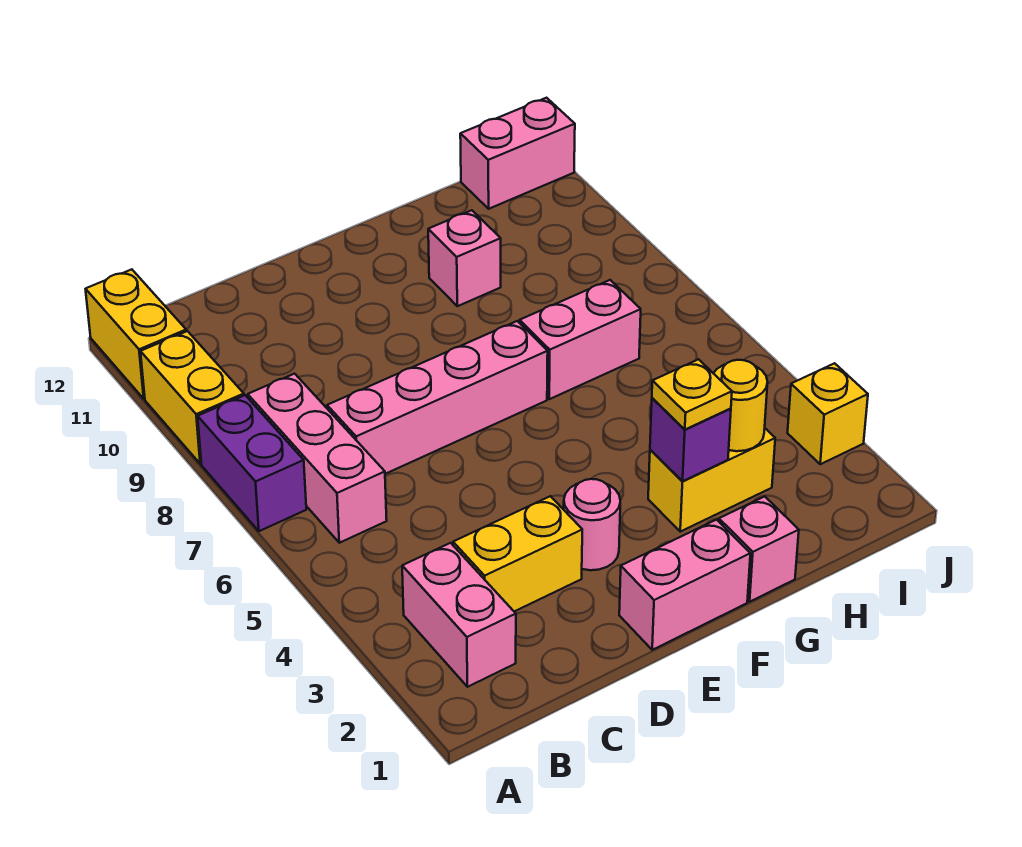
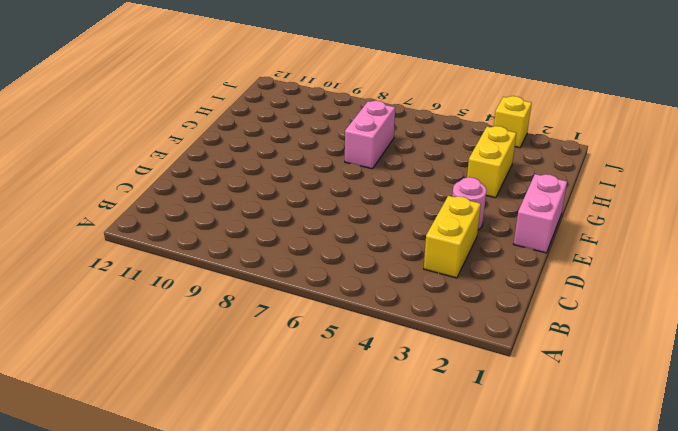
none -> purple 1x2 brick [198,395,306,531]
none -> yellow 1x2 brick [140,331,244,464]
none -> yellow 1x2 brick [86,269,186,399]

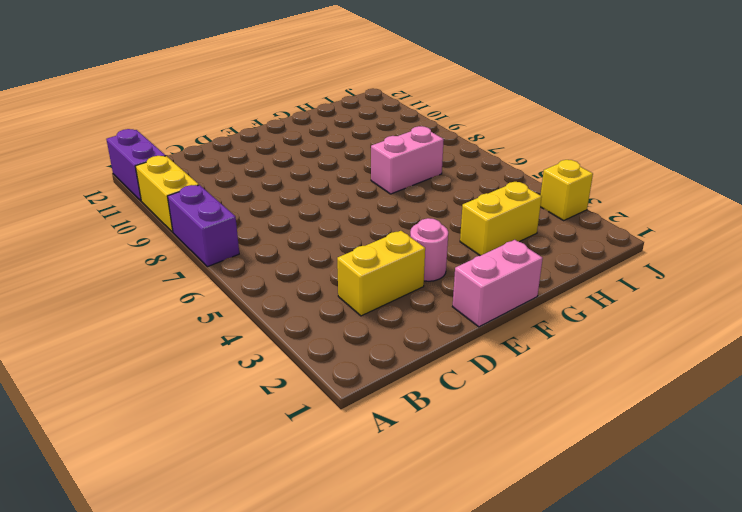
purple 1x2 brick [106,129,166,201] -> yellow 1x2 brick [86,269,186,399]
none -> pink 1x2 brick [402,543,516,687]
none -> pink 1x3 brick [248,374,387,543]
none -> pink 1x4 brick [327,321,548,474]

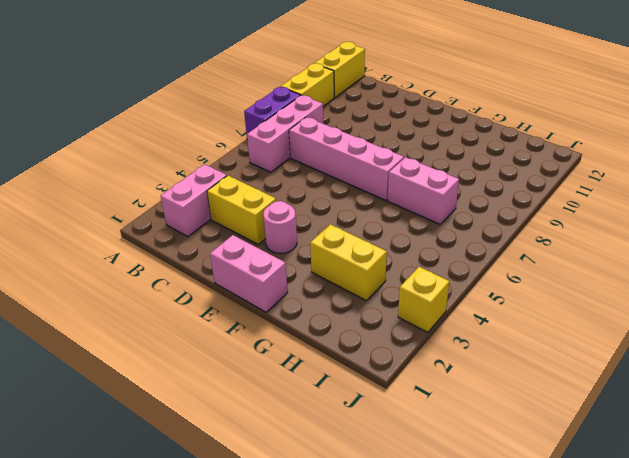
none -> pink 1x1 brick [719,496,799,601]
none -> pink 1x1 brick [428,210,501,306]
none -> pink 1x2 brick [460,98,575,209]

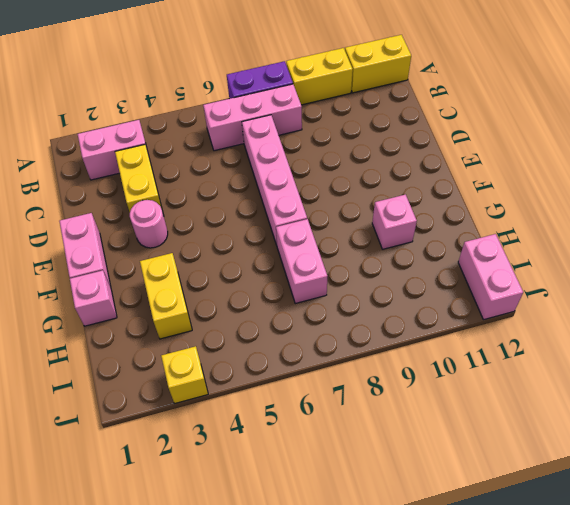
none -> purple 1x1 brick [650,398,731,481]
none -> yellow 1x1 round brick [713,360,768,451]
none -> yellow 1x1 plate [652,359,732,429]

